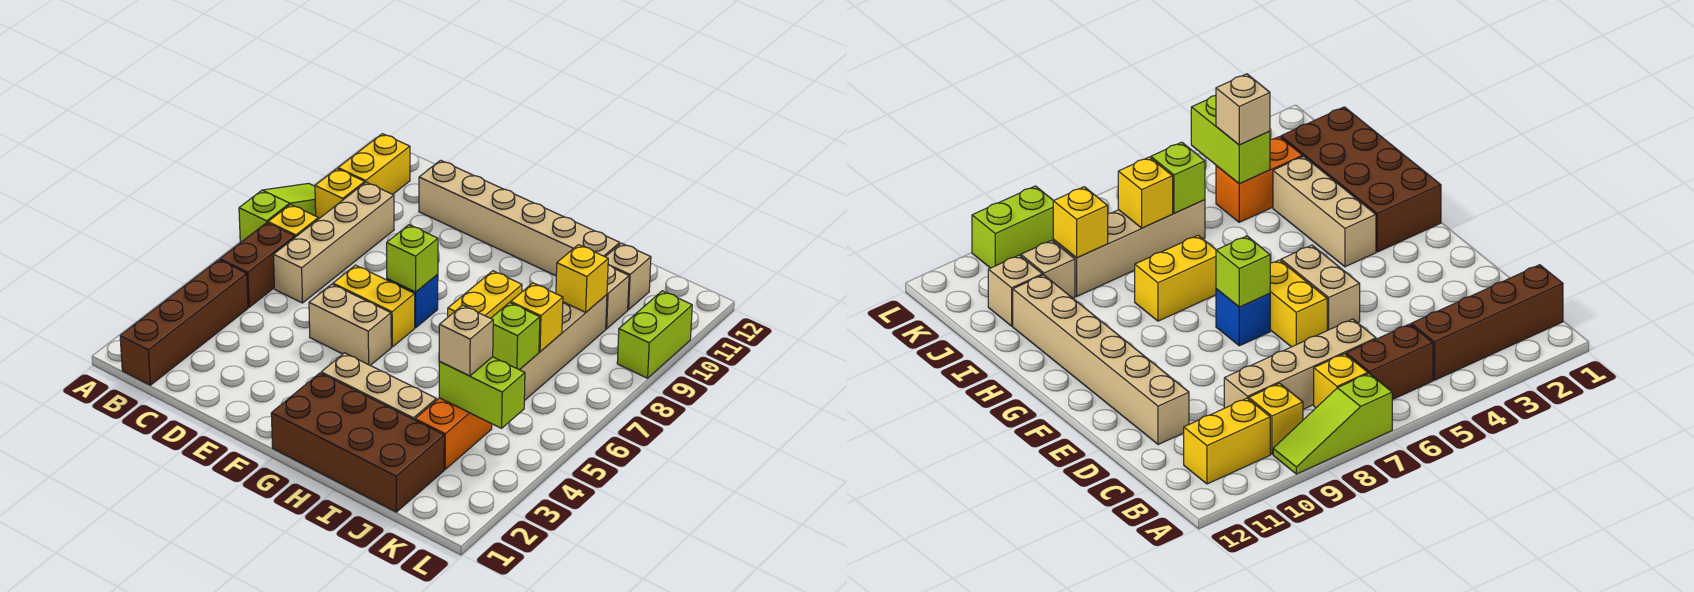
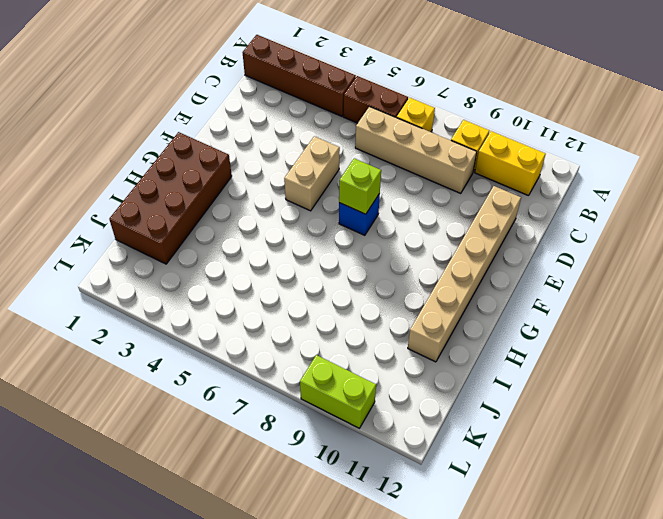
none -> lime 1x3 slope [239,183,316,243]
none -> yellow 1x2 brick [333,265,415,347]
none -> tan 1x3 brick [321,353,437,420]

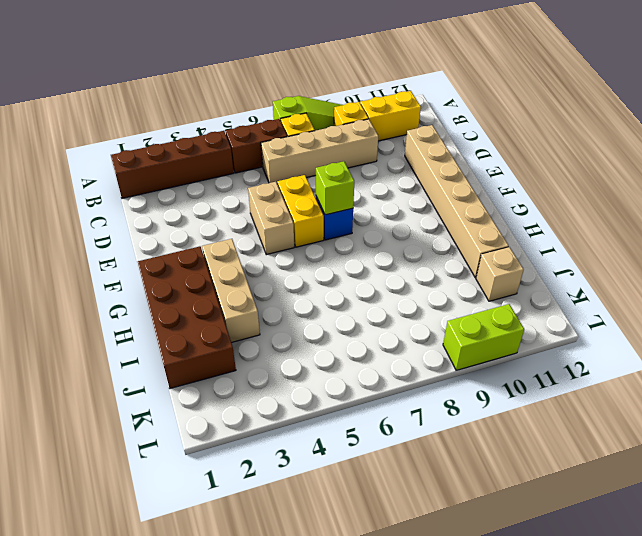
none -> yellow 1x2 brick [448,271,522,318]
none -> orange 1x2 brick [415,398,492,469]
none -> tan 1x4 brick [520,295,607,401]

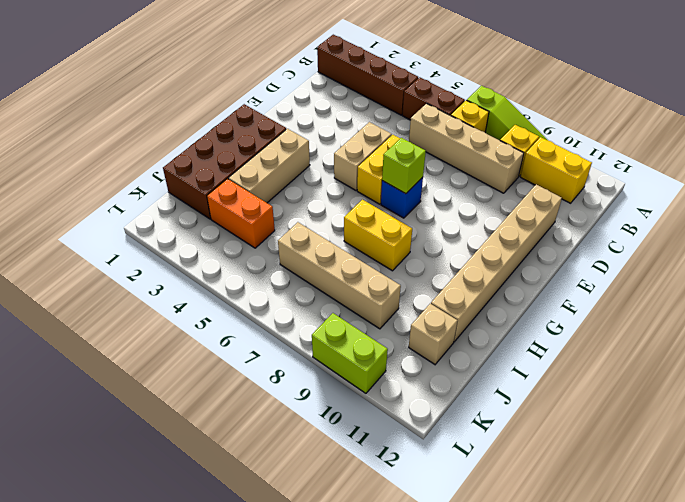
none -> tan 1x1 brick [606,265,629,329]
none -> lime 1x2 brick [439,357,525,428]
none -> lime 1x1 brick [491,303,540,370]

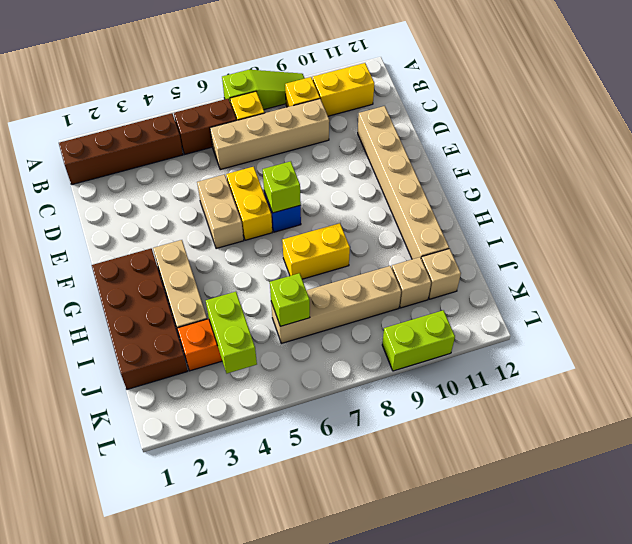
none -> yellow 1x1 brick [511,283,563,352]
none -> yellow 1x1 brick [556,245,608,312]
none -> tan 1x1 brick [439,305,493,376]

